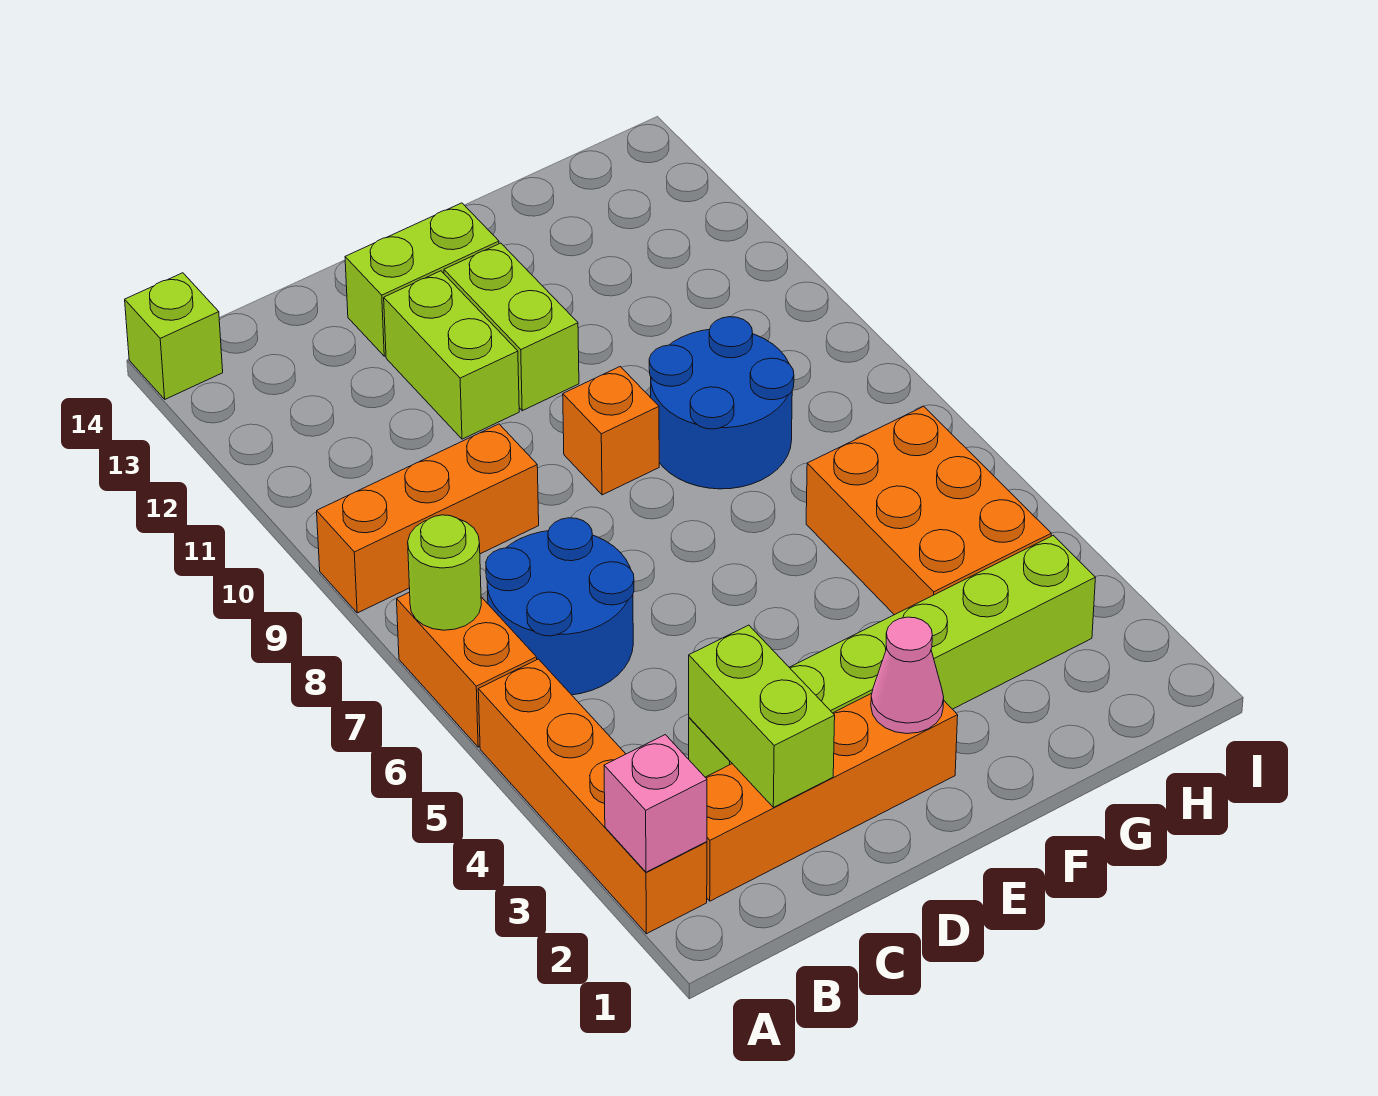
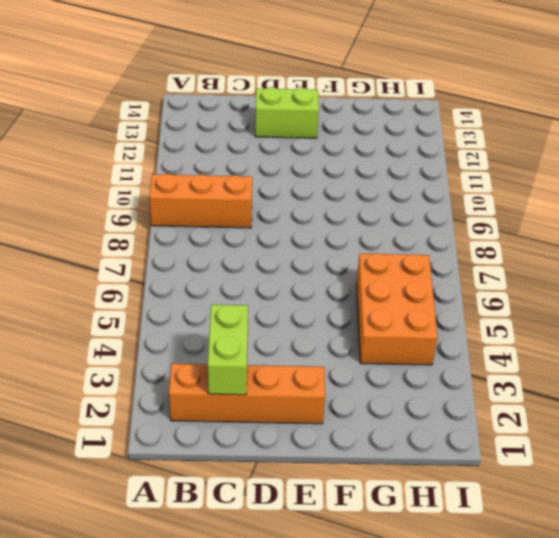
none -> orange 1x4 brick [478,659,707,934]
none -> orange 1x2 brick [397,592,537,747]
none -> lime 1x1 brick [125,273,223,399]

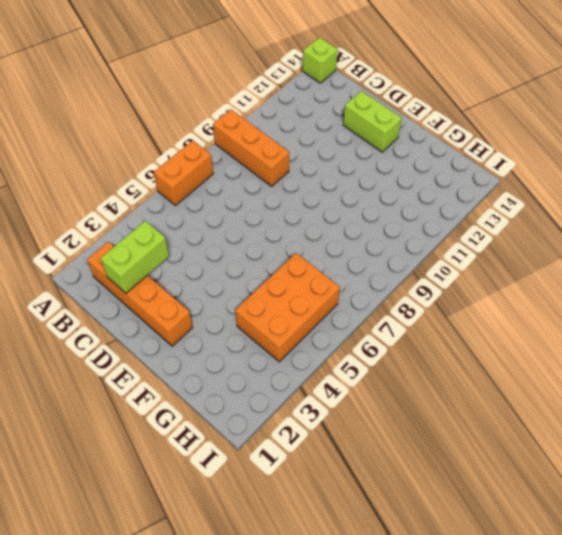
none -> orange 1x4 brick [478,659,707,934]
none -> blue 2x2 round brick [486,518,634,695]
none -> lime 1x6 brick [689,535,1095,777]

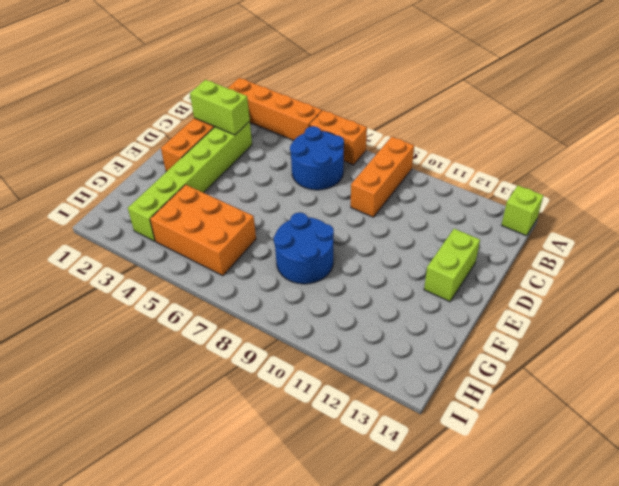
none -> lime 1x2 brick [384,271,519,439]
none -> orange 1x1 brick [563,367,659,495]
none -> lime 1x2 brick [444,243,579,411]

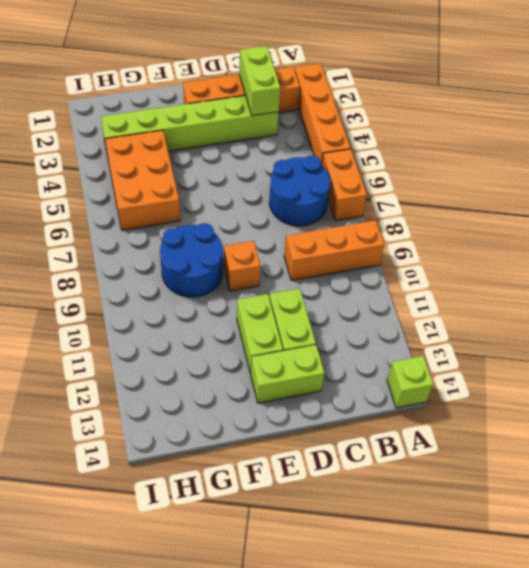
none -> pink 1x1 brick [604,735,707,872]
none -> lime 1x1 round brick [408,515,481,630]
none -> pink 1x1 cone [871,617,944,734]

